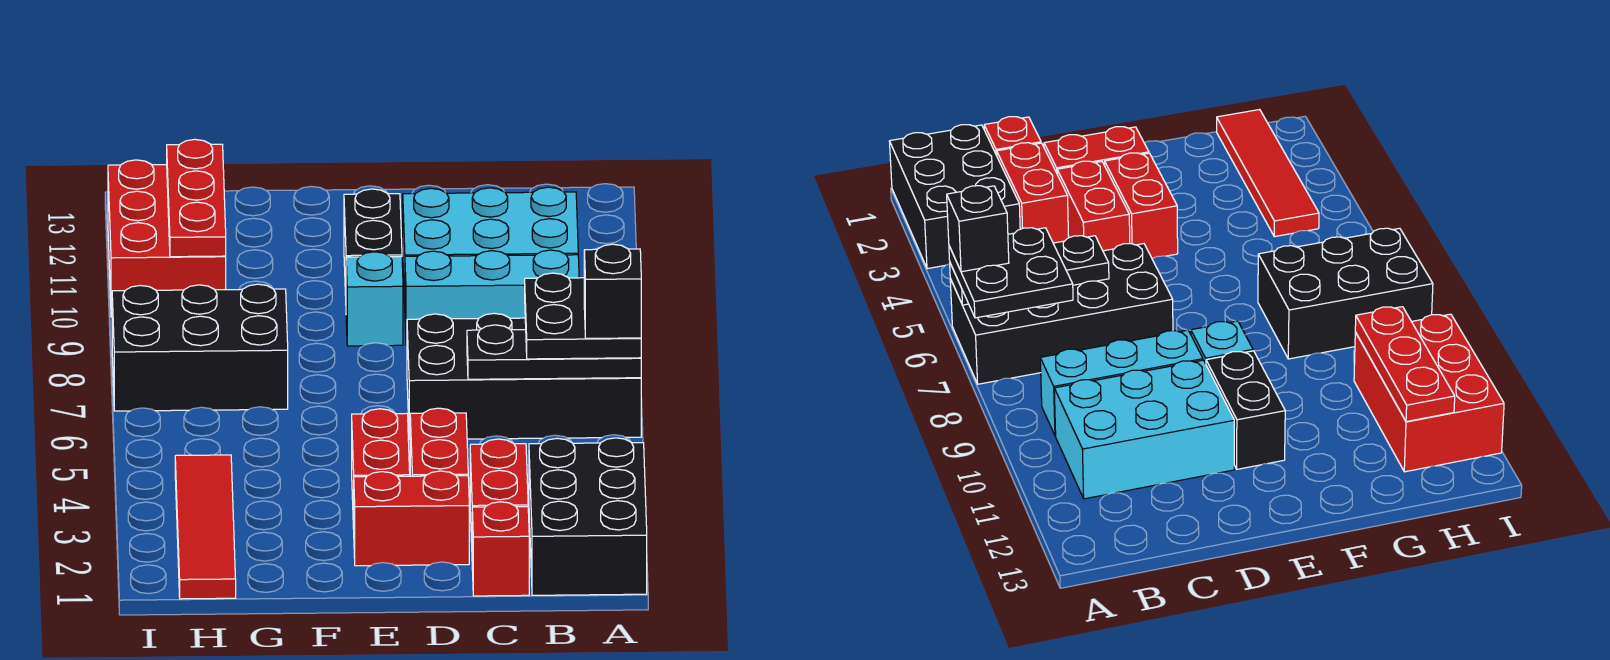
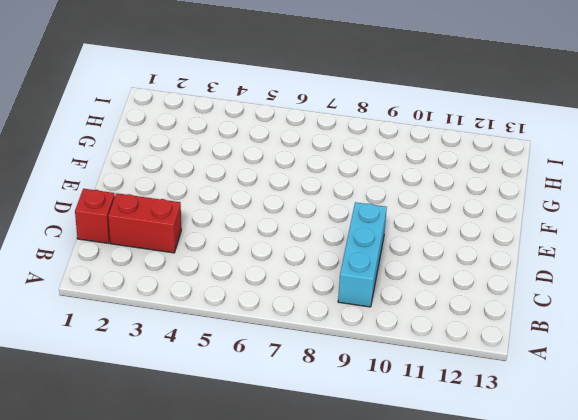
none -> black 2x3 brick [529,438,647,595]
none -> black 2x4 brick [407,313,641,439]
none -> cyan 2x3 brick [403,187,578,303]

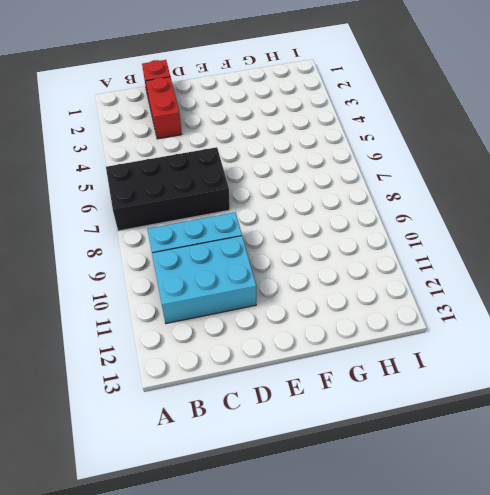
none -> black 2x3 brick [529,438,647,595]
none -> red 1x2 brick [354,471,469,566]
none -> red 1x2 brick [410,408,468,476]

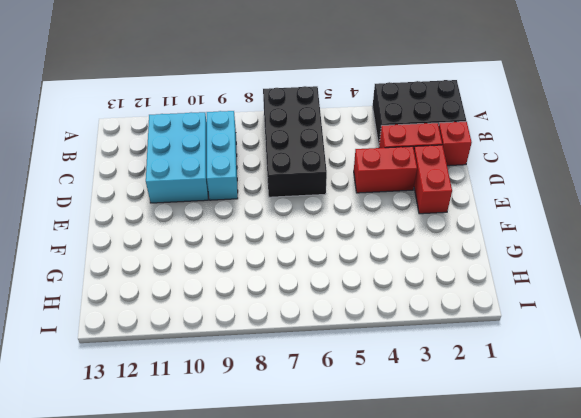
none -> red 1x2 brick [352,409,410,529]
none -> cyan 1x1 brick [346,252,403,346]
none -> black 1x2 brick [344,189,402,296]

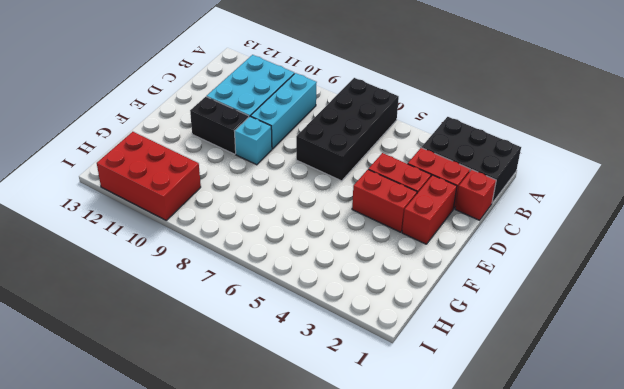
none -> black 2x3 brick [112,284,288,411]
none -> red 1x4 tile [175,455,236,599]
none -> black 1x3 plate [467,325,641,379]

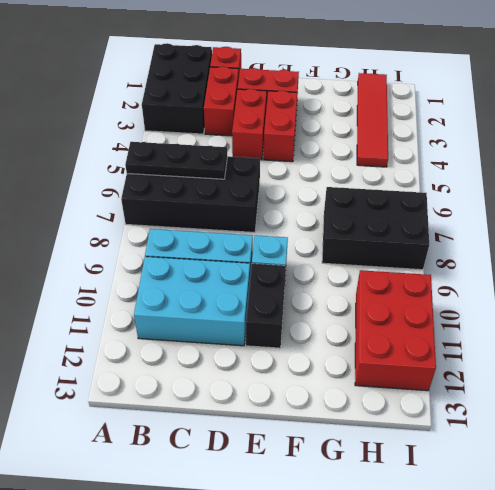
none -> red 1x3 plate [167,139,226,257]
none -> black 2x2 plate [525,273,641,359]
none -> black 1x1 brick [584,244,641,338]

